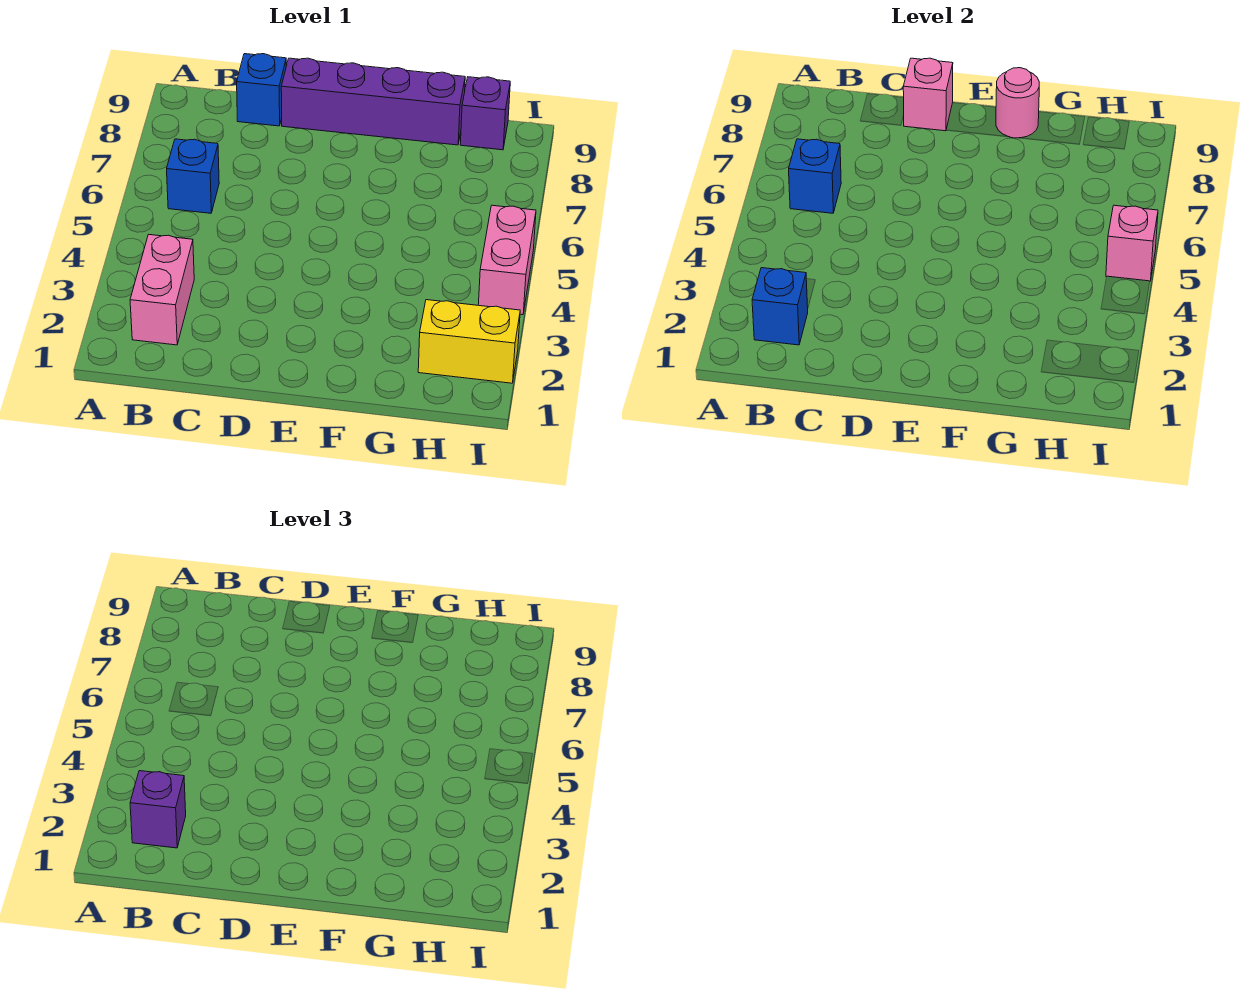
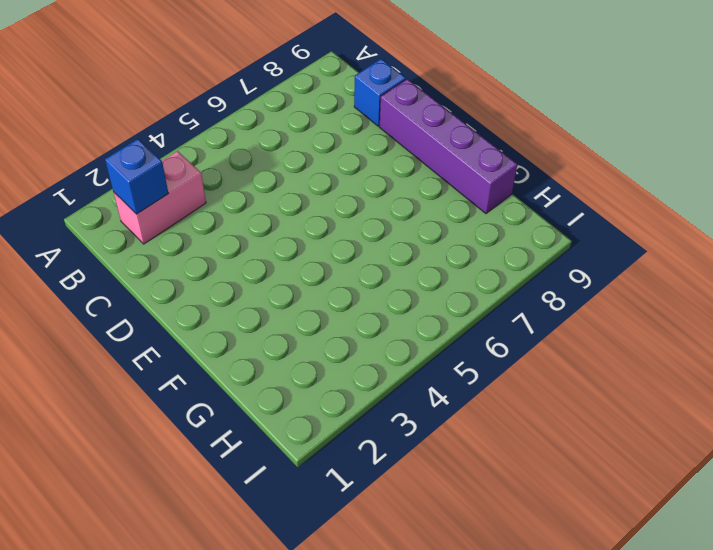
none -> blue 1x1 brick [167,139,219,213]
none -> yellow 1x2 brick [418,300,520,383]
none -> purple 1x1 brick [460,77,510,150]

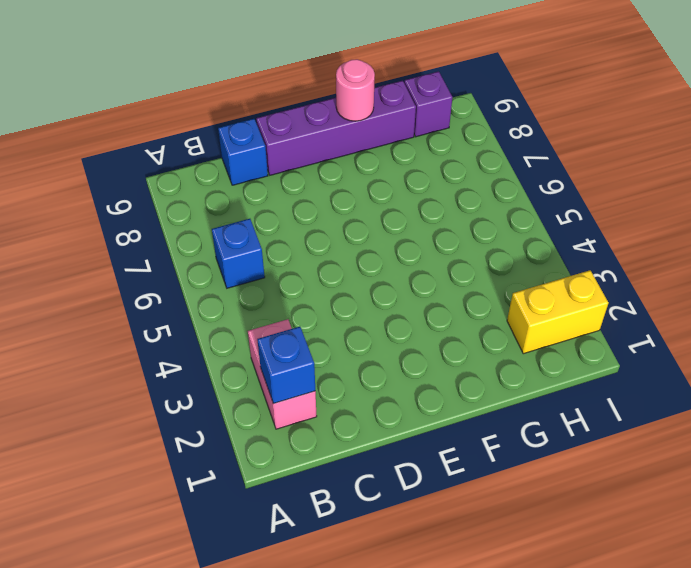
none -> pink 1x2 brick [478,205,536,315]
none -> blue 1x1 brick [789,139,841,213]
none -> pink 1x1 brick [903,58,953,131]

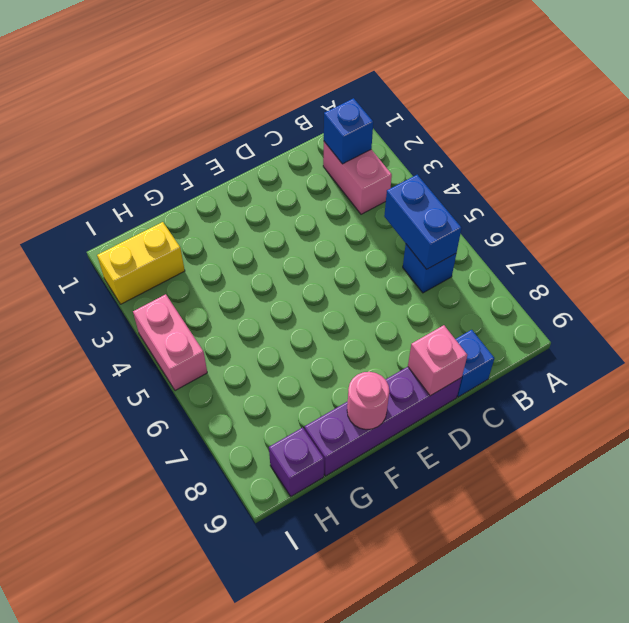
blue 1x2 brick [384,175,461,269] -> blue 1x1 brick [789,139,841,213]
none -> pink 1x1 brick [1106,205,1158,281]
none -> purple 1x1 brick [130,771,186,848]

